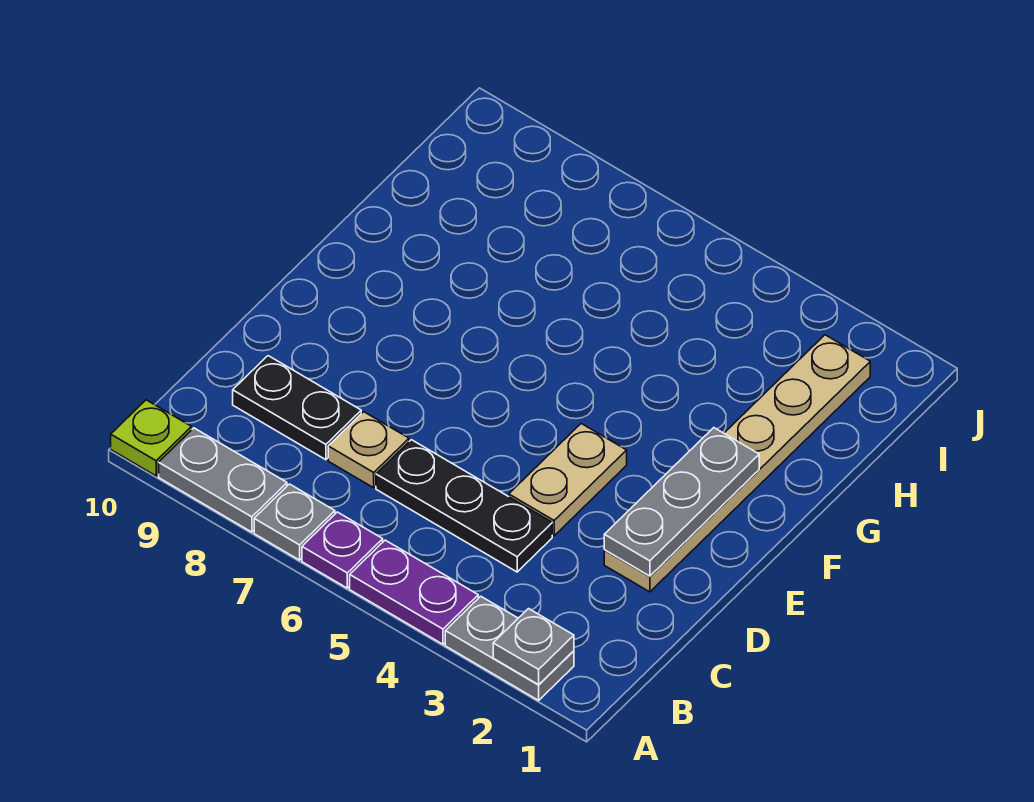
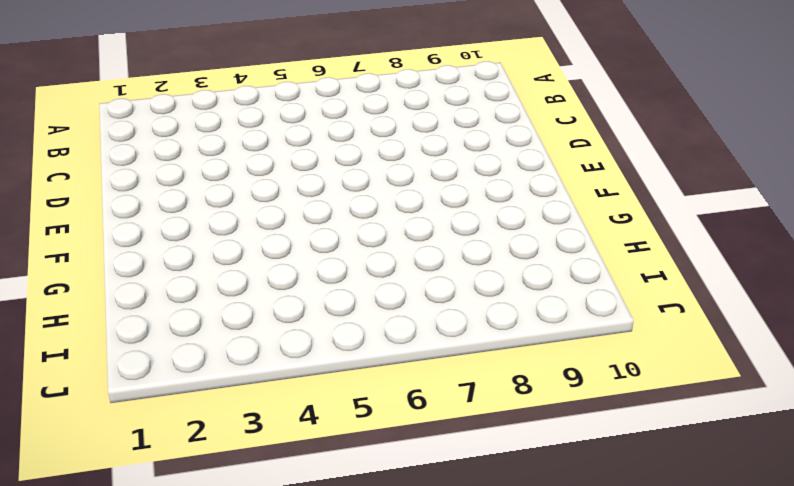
none -> grey 1x2 plate [445,596,574,700]
none -> purple 1x2 plate [350,540,478,644]
none -> purple 1x1 plate [302,512,383,588]

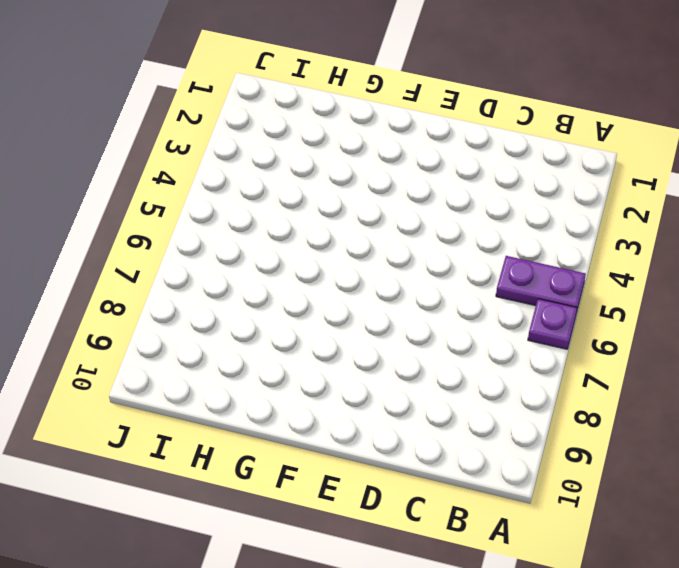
purple 1x2 plate [496,256,586,309] -> purple 1x2 plate turned to [350,540,478,644]
none -> grey 1x2 plate [445,596,574,700]
none -> grey 1x1 plate [254,484,335,560]
none -> grey 1x2 plate [159,428,287,532]

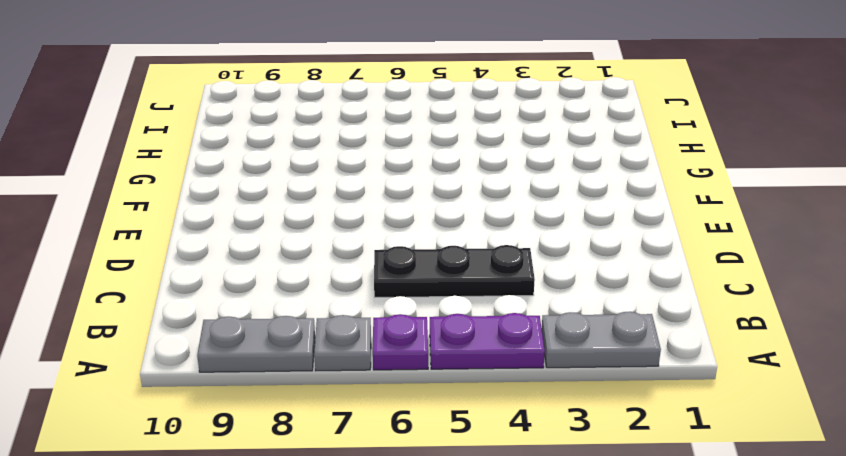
none -> lime 1x1 plate [111,400,192,476]
none -> tan 1x1 plate [328,412,409,488]
none -> black 1x2 plate [233,356,361,460]

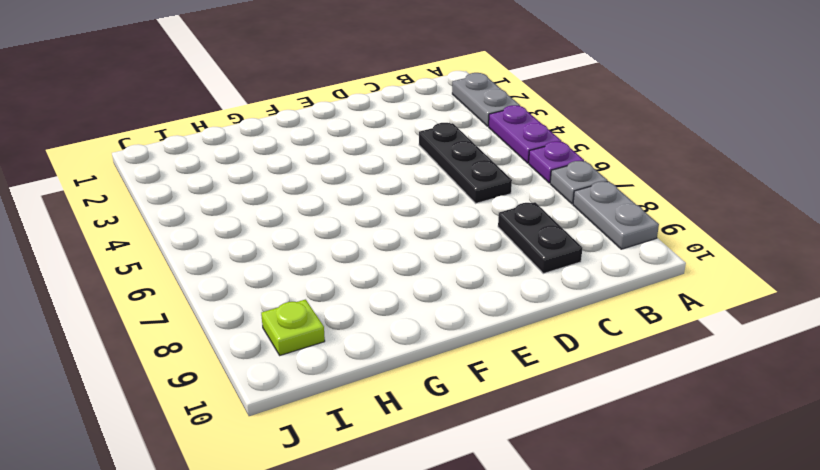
lime 1x1 plate [261,300,325,355] -> lime 1x1 plate moved to [111,400,192,476]
none -> tan 1x1 plate [328,412,409,488]
none -> tan 1x6 plate [604,335,870,592]
none -> tan 1x2 plate [509,424,627,536]

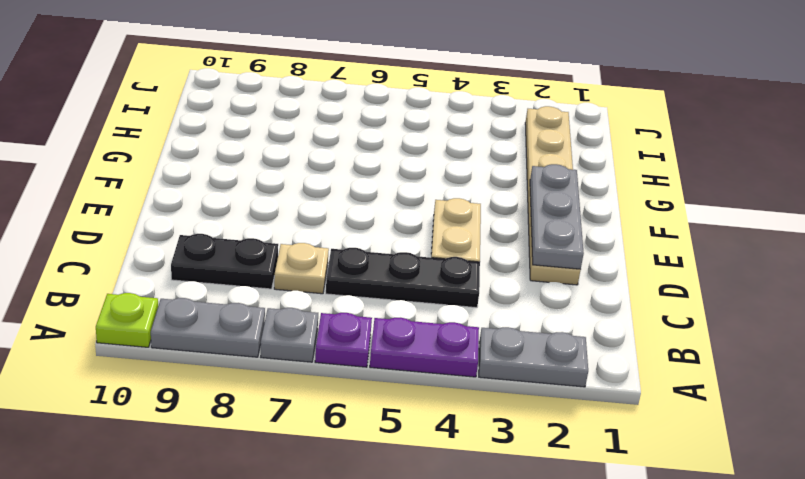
none -> grey 1x1 plate [493,609,574,685]

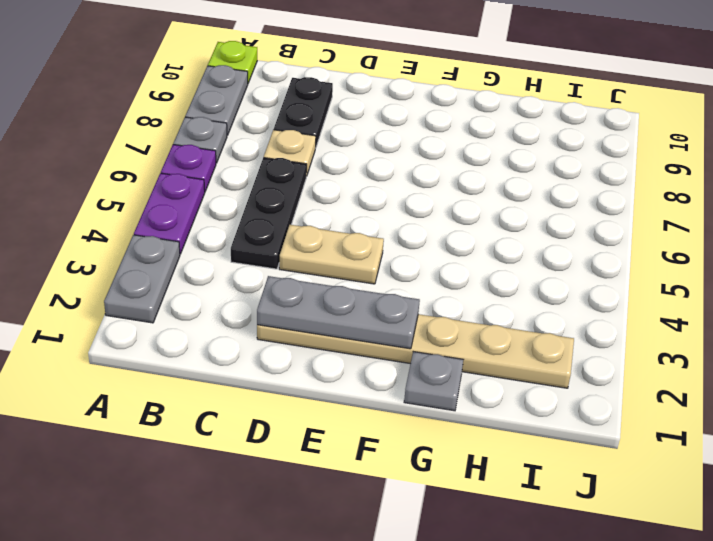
grey 1x1 plate [404,352,463,411] -> grey 1x1 plate moved to [493,609,574,685]

